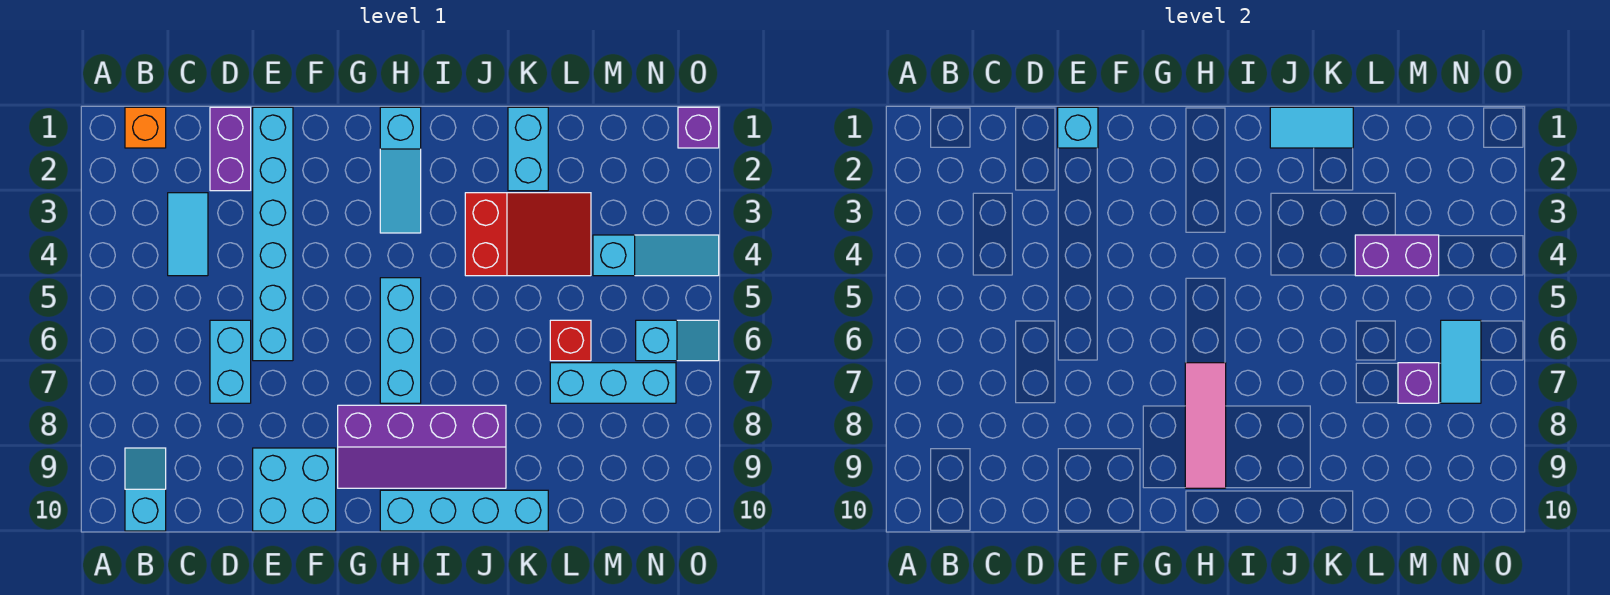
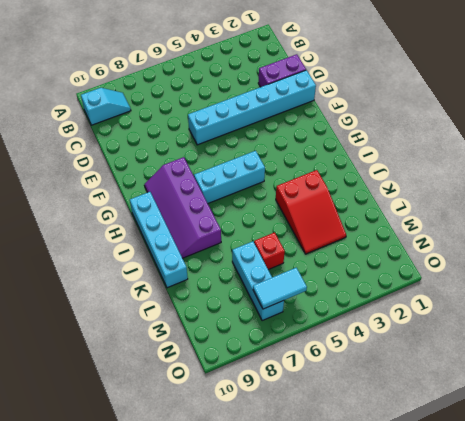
none -> orange 1x1 brick [125,107,166,148]
none -> cyan 1x2 tile [168,193,208,276]
none -> cyan 1x2 brick [210,320,251,403]

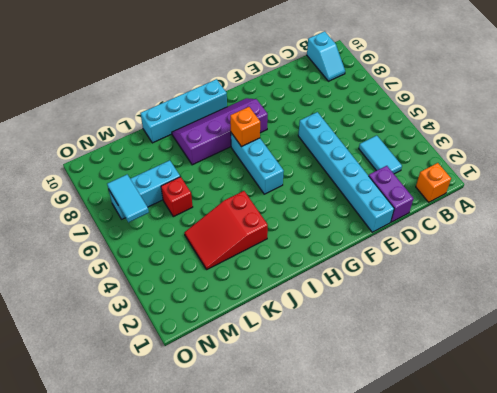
orange 1x1 brick [230,107,260,147] -> pink 1x3 tile [1185,363,1226,488]
none -> cyan 1x2 brick [210,320,251,403]
none -> cyan 2x2 brick [253,448,336,531]
none -> cyan 1x3 slope [380,107,421,233]

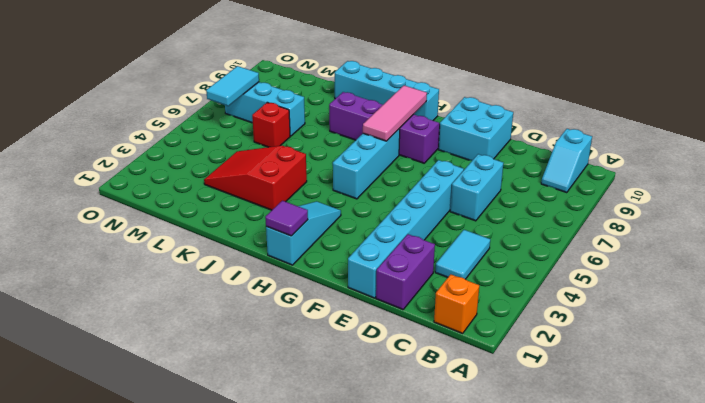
purple 1x1 tile [265,201,308,236] -> none
none -> cyan 1x2 brick [508,107,548,191]
none -> cyan 1x3 slope [593,235,719,276]
none -> cyan 1x2 slope [636,320,719,361]

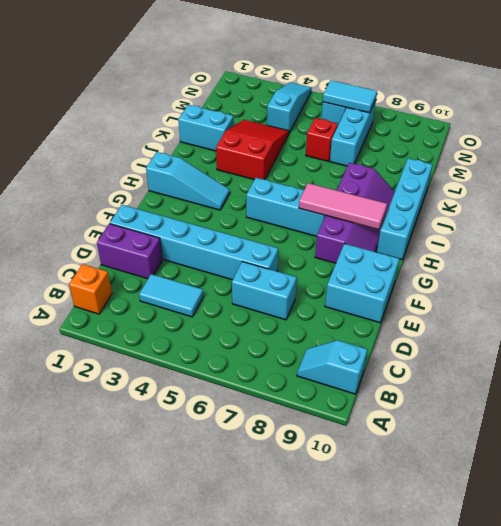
none -> purple 1x1 brick [678,107,719,148]
none -> cyan 1x1 brick [1058,107,1098,148]
none -> cyan 1x2 tile [1270,107,1353,148]

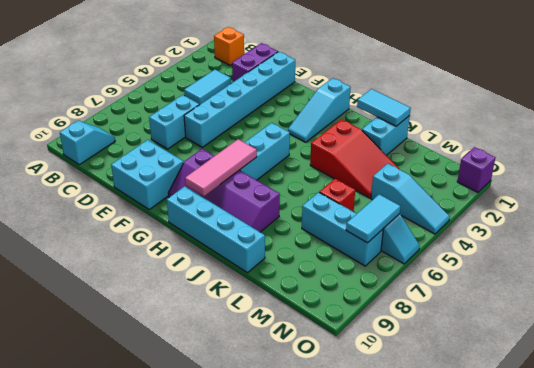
none -> cyan 1x1 brick [1058,107,1098,148]
none -> purple 1x2 brick [1355,235,1439,276]
none -> purple 1x1 brick [1398,363,1439,403]

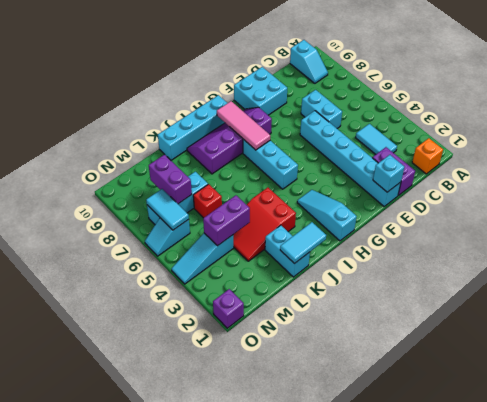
purple 1x2 brick [149,155,192,204] -> purple 1x1 brick [1398,363,1439,403]

